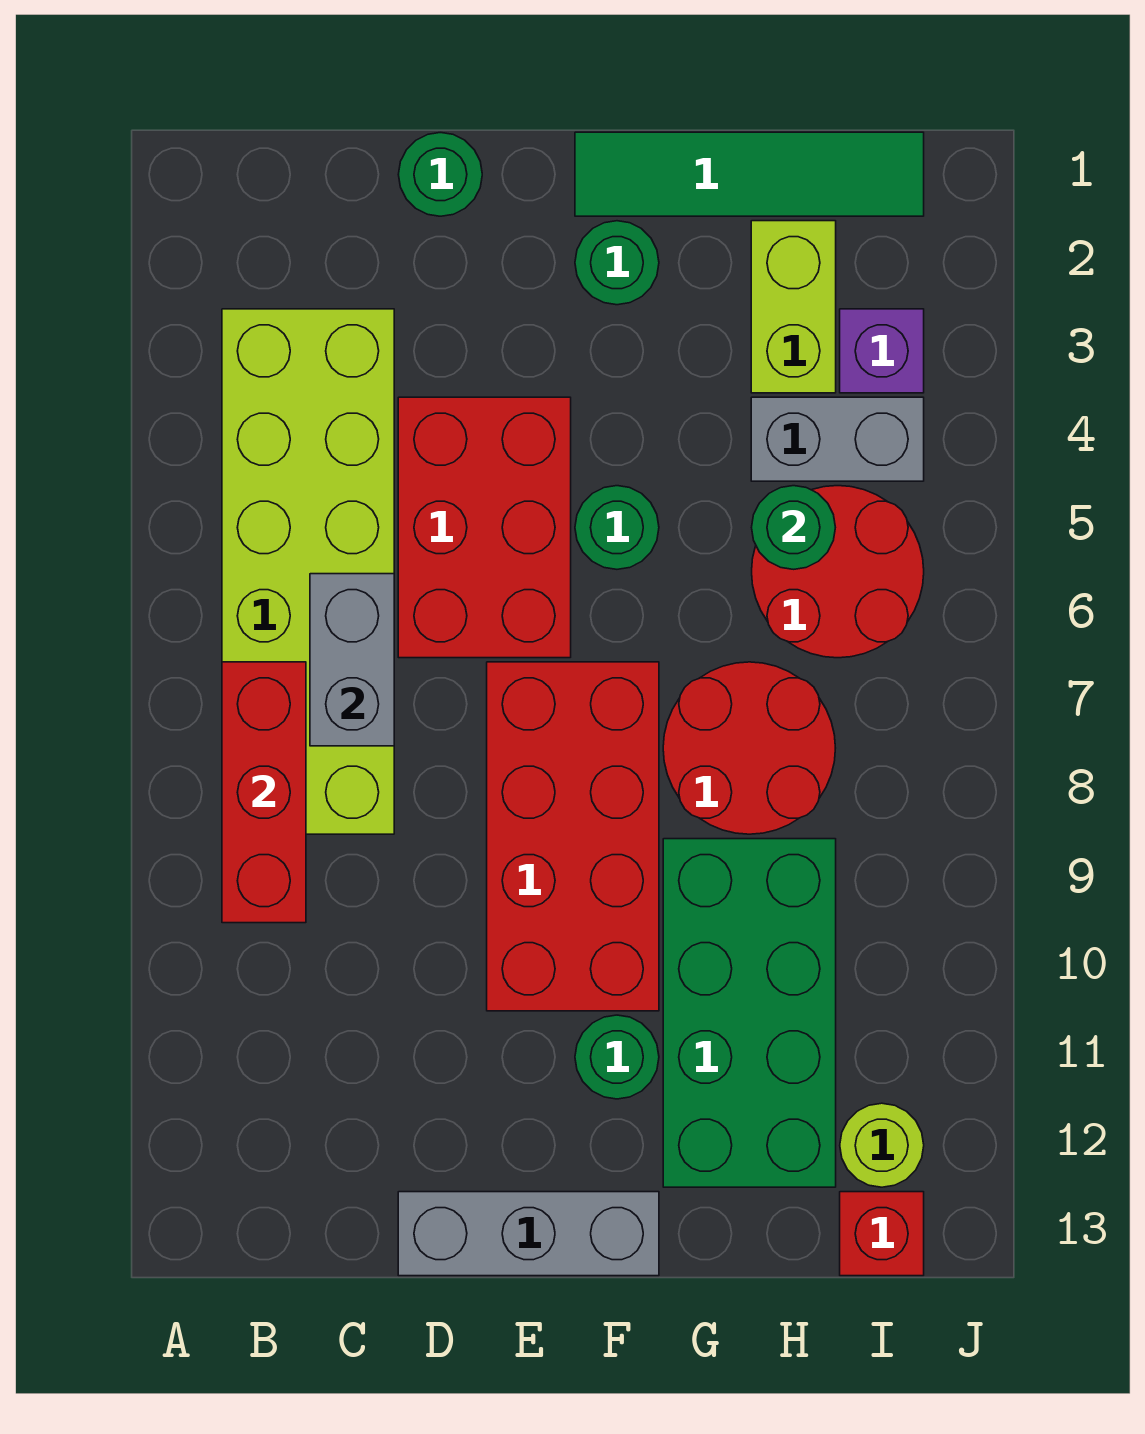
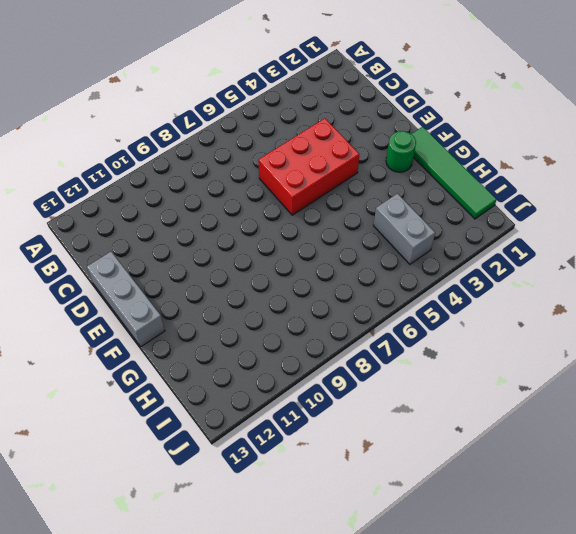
none -> lime 2x6 brick [222,309,394,834]
none -> green 1x1 round brick [398,133,482,216]
none -> red 2x4 brick [487,662,659,1011]

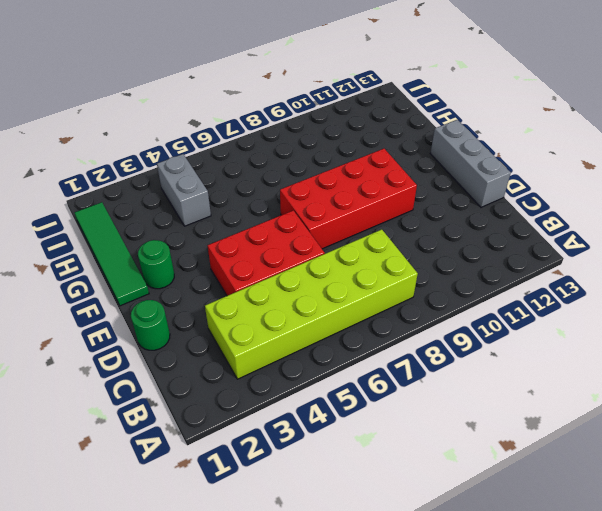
none -> green 1x1 round brick [575,486,659,569]
none -> green 1x1 round brick [575,1015,659,1099]
none -> red 2x2 round brick [663,662,835,834]

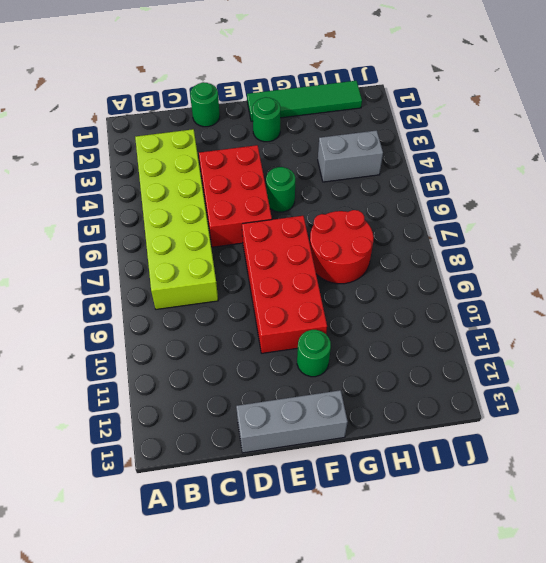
none -> green 2x4 brick [663,839,836,1187]
none -> lime 1x2 brick [751,221,836,393]
none -> red 2x2 round brick [752,486,924,658]

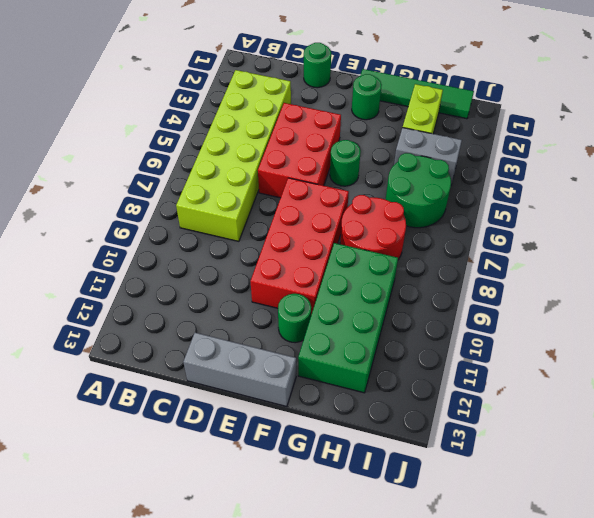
green 2x2 round brick [386,153,451,228] -> red 2x2 round brick [752,486,924,658]
none -> purple 1x1 brick [840,309,924,393]
none -> lime 1x1 round brick [840,1103,924,1187]
none -> red 1x1 brick [840,1192,924,1276]

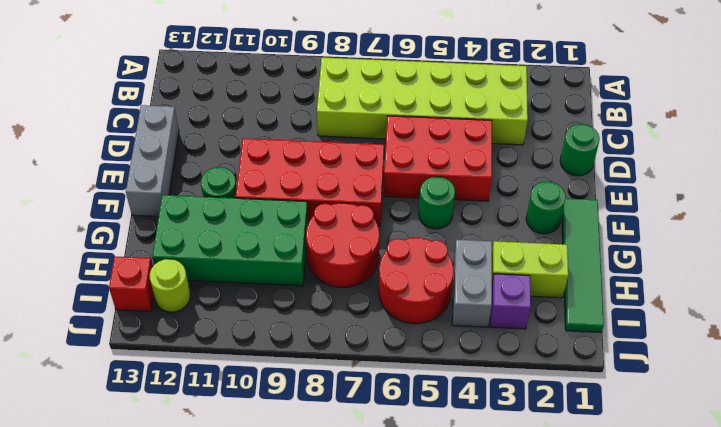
none -> red 1x3 brick [222,662,306,923]
none -> grey 1x2 brick [310,574,394,746]
none -> green 1x1 round brick [752,486,835,569]

